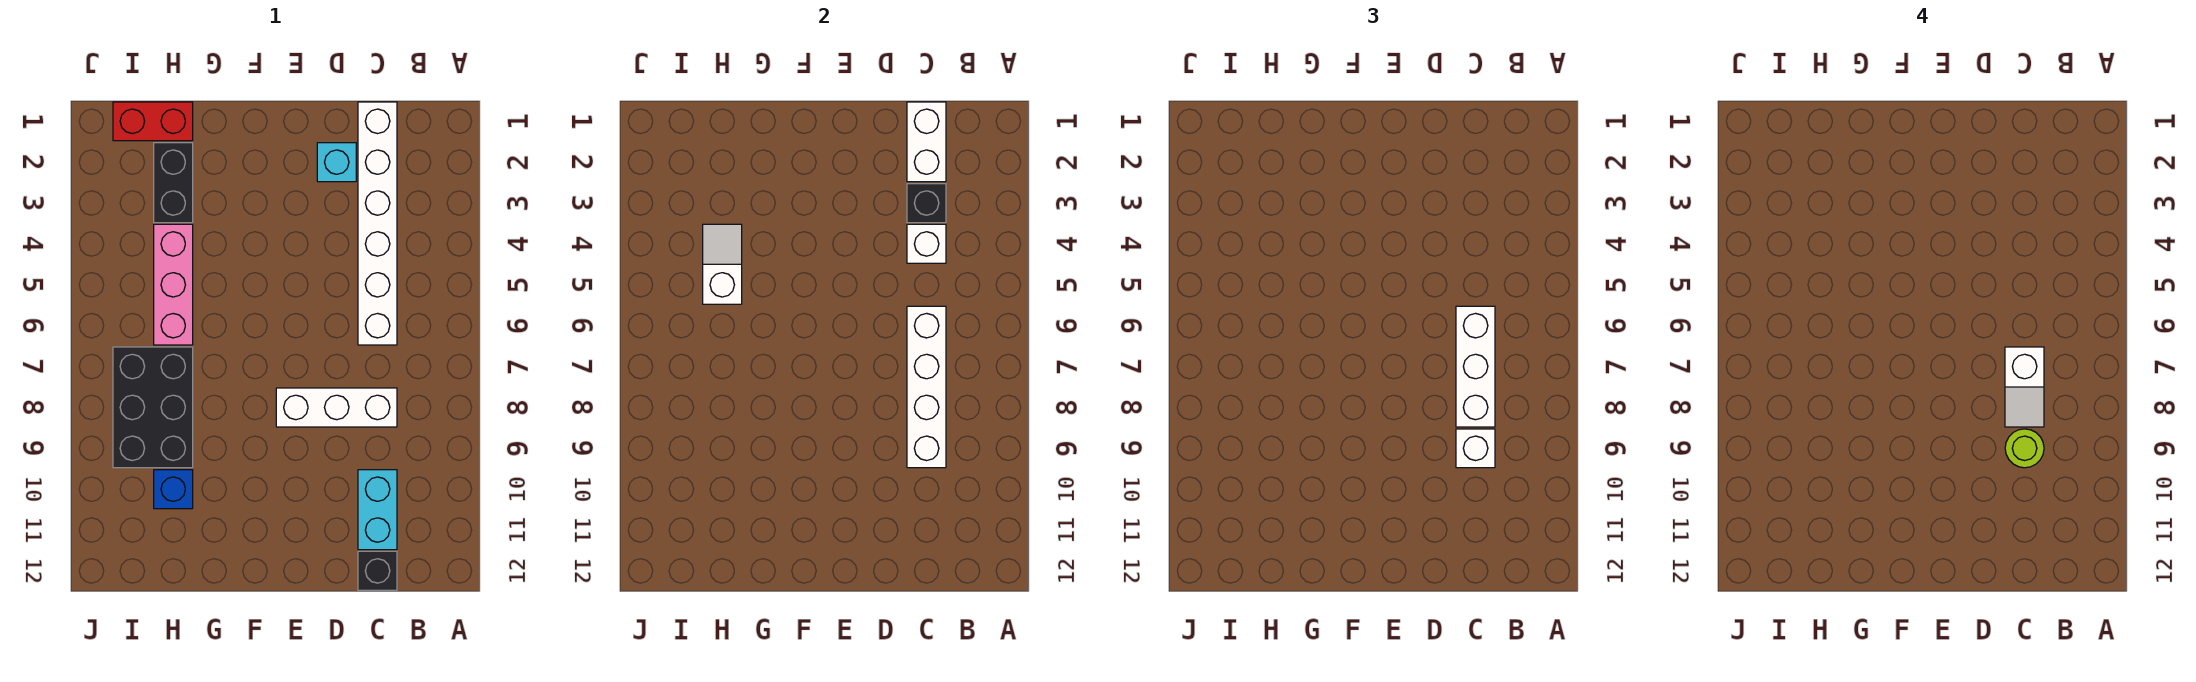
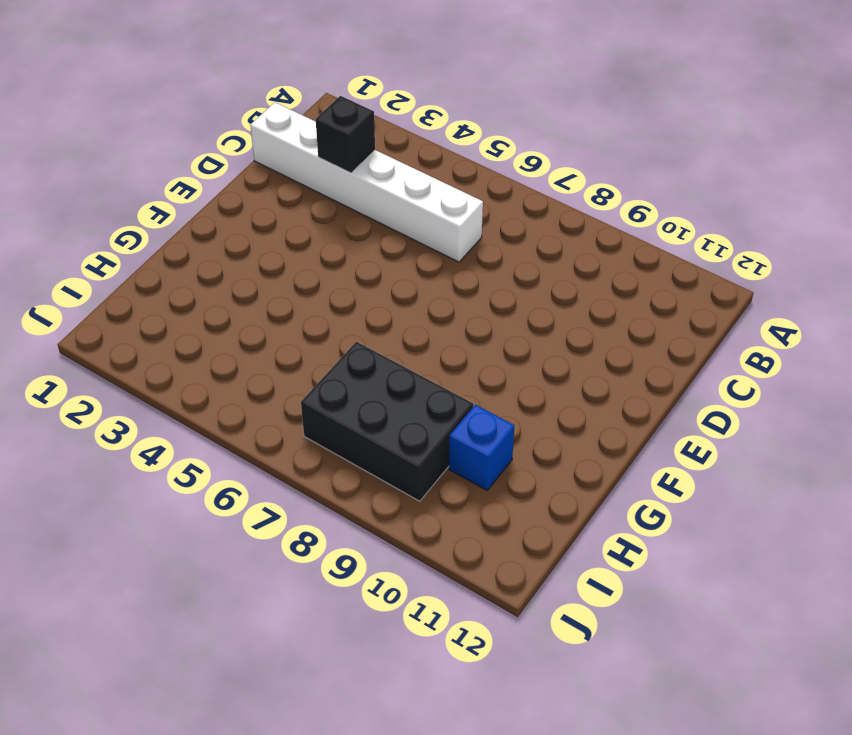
none -> white 1x3 brick [276,388,397,427]
none -> cyan 1x2 brick [358,470,397,550]
none -> black 1x1 brick [358,551,397,590]

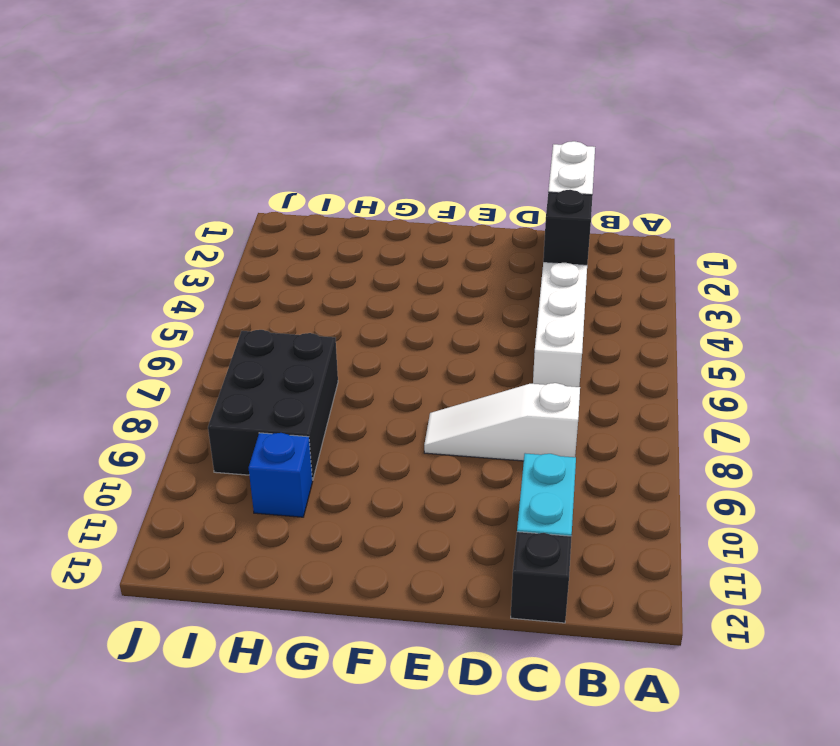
white 1x3 slope [424,383,580,461] -> white 1x3 brick [276,388,397,427]
none -> cyan 1x1 brick [317,143,356,182]
none -> red 1x2 brick [113,102,193,141]
none -> black 1x2 brick [154,143,193,223]

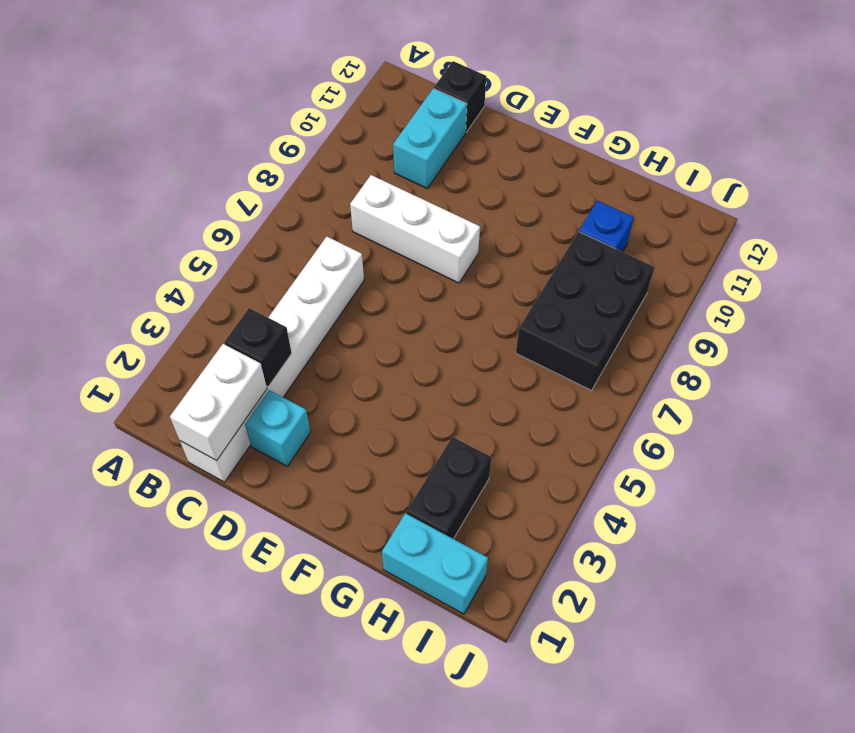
cyan 1x2 brick [382,513,488,614] -> red 1x2 brick [113,102,193,141]
none -> pink 1x3 brick [154,224,193,345]
none -> white 1x1 brick [907,224,946,263]
none -> white 1x4 brick [907,306,946,468]

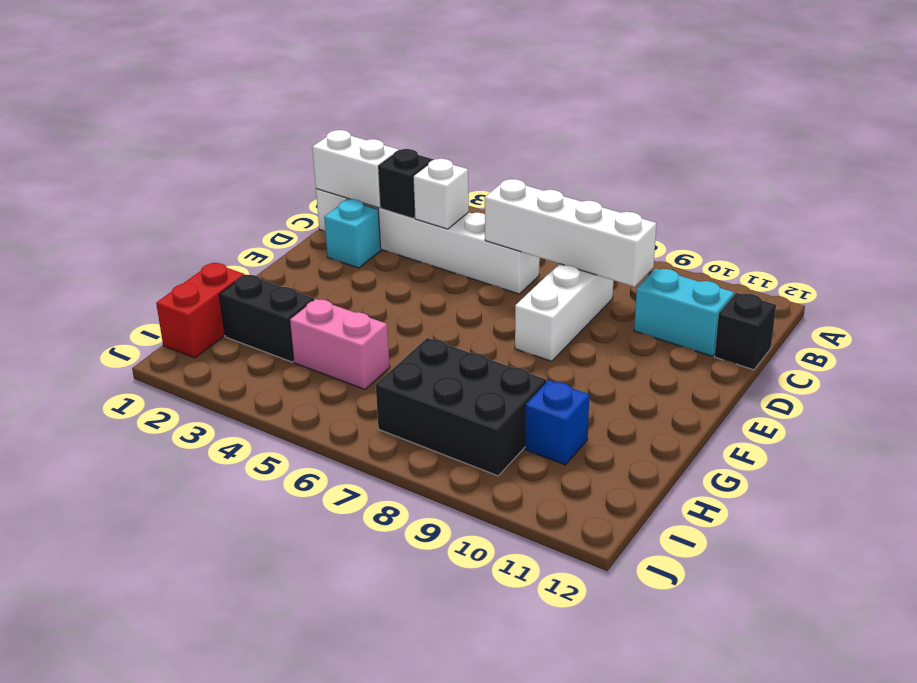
pink 1x2 brick [290,299,390,389] -> pink 1x3 brick [154,224,193,345]
none -> white 1x2 slope [703,224,742,304]
none -> white 1x3 brick [1456,306,1495,427]
none -> white 1x1 brick [1456,429,1495,468]

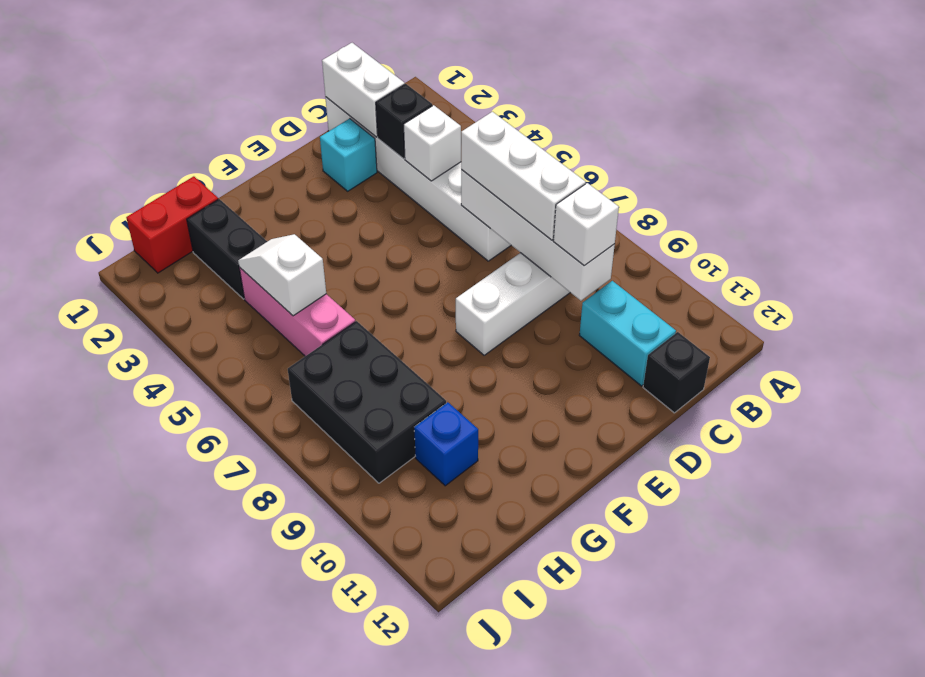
none -> white 1x2 slope [2005,347,2044,427]
none -> lime 1x1 round brick [2005,429,2044,468]

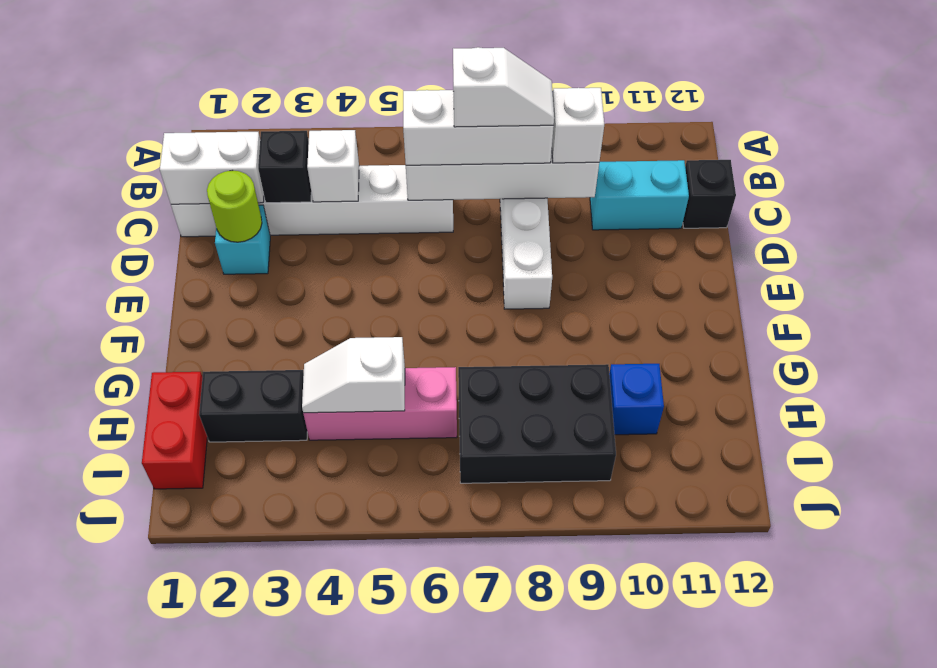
lime 1x1 round brick [207,170,262,242] -> lime 1x1 round brick moved to [2005,429,2044,468]

